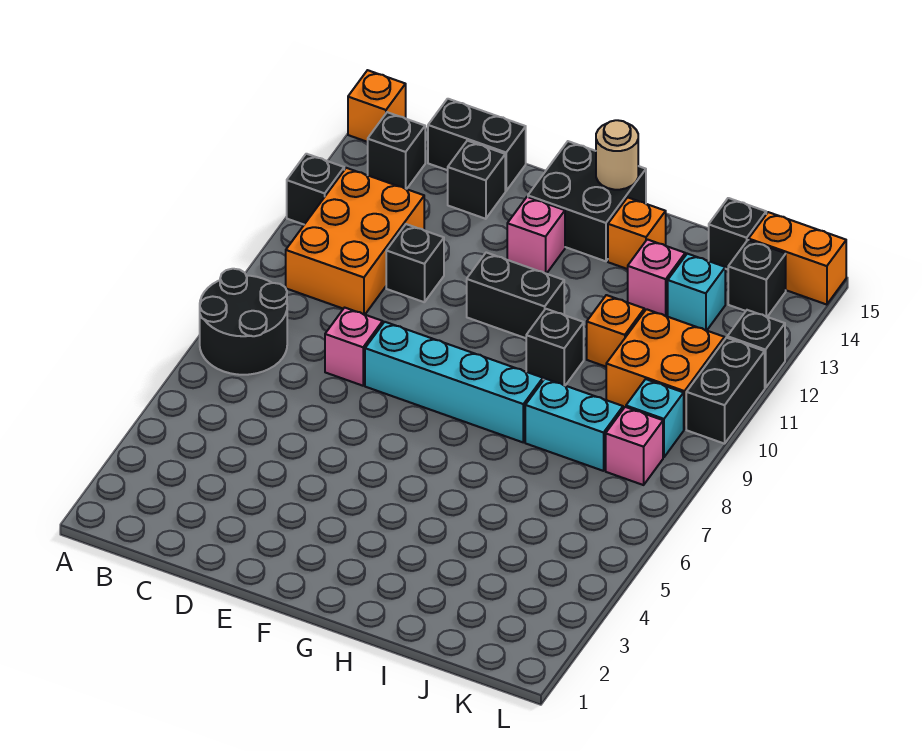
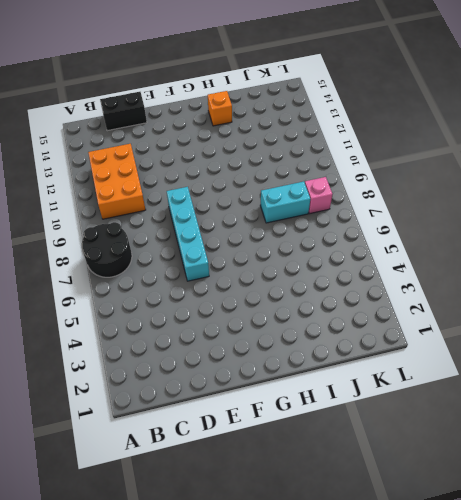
cyan 1x4 brick [167,187,209,281] -> cyan 1x4 brick turned to [365,322,543,442]
none -> black 1x1 brick [287,154,344,224]
none -> orange 1x1 brick [348,70,406,142]
none -> black 1x1 brick [368,112,425,189]

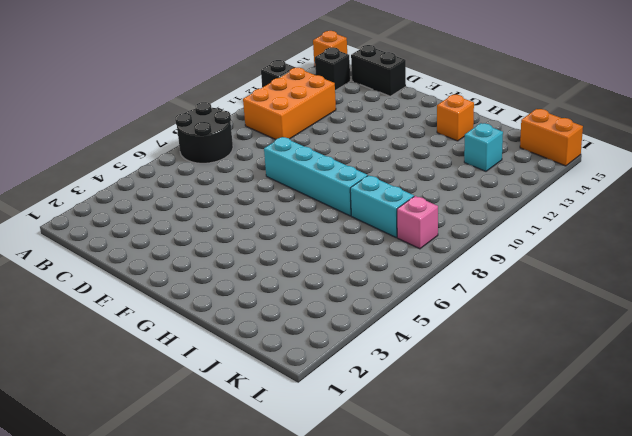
none -> pink 1x1 brick [325,308,383,386]
none -> black 1x1 brick [386,224,444,302]
none -> black 1x1 brick [448,141,505,219]

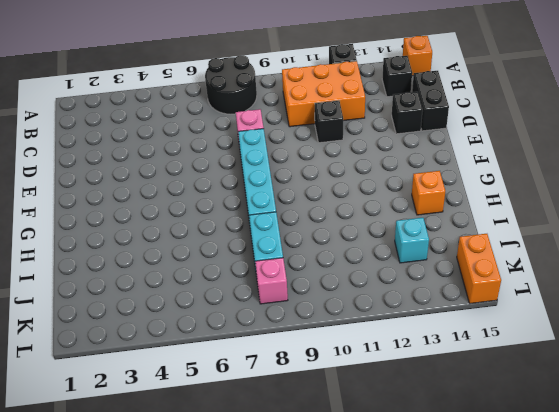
none -> black 1x2 brick [467,253,564,338]
none -> pink 1x1 brick [507,197,565,274]
none -> black 2x2 brick [528,141,646,261]

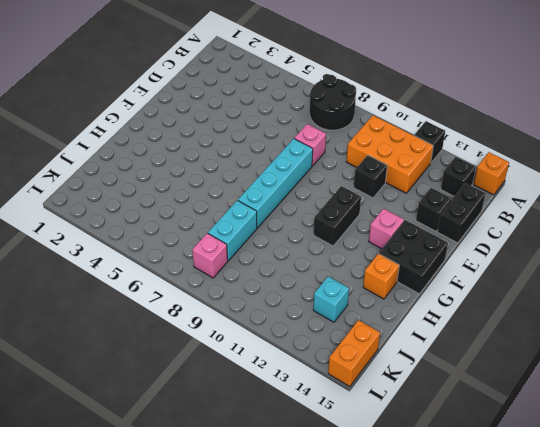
none -> black 1x1 brick [526,309,584,385]
none -> orange 1x1 brick [587,295,644,367]
none -> pink 1x1 brick [628,239,685,316]

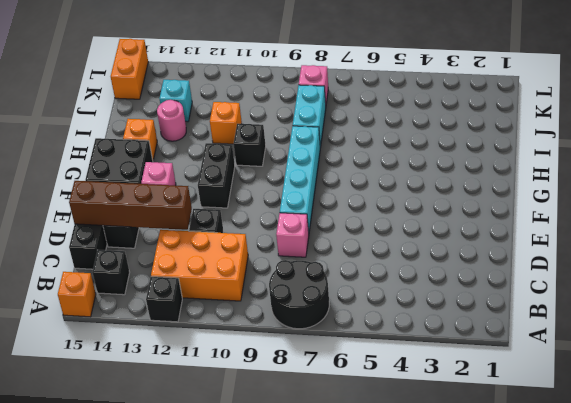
brown 1x4 brick [69,181,192,230] -> none
pink 1x1 round brick [157,100,186,141] -> pink 1x1 brick [628,239,685,316]
none -> orange 2x2 brick [606,309,724,429]
none -> black 1x1 brick [709,198,766,269]
none -> cyan 1x1 brick [626,379,684,457]

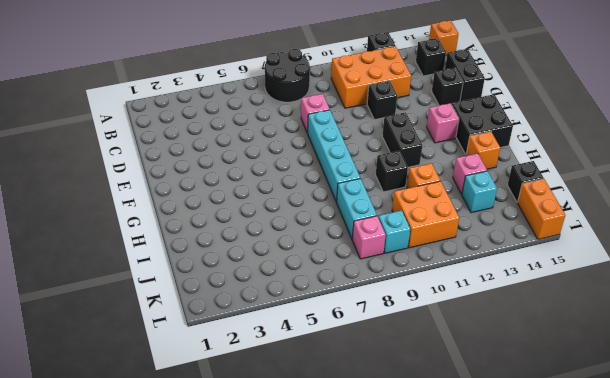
none -> black 1x1 brick [728,240,786,317]
none -> black 1x2 brick [686,338,765,444]
none -> black 1x1 brick [727,310,785,388]

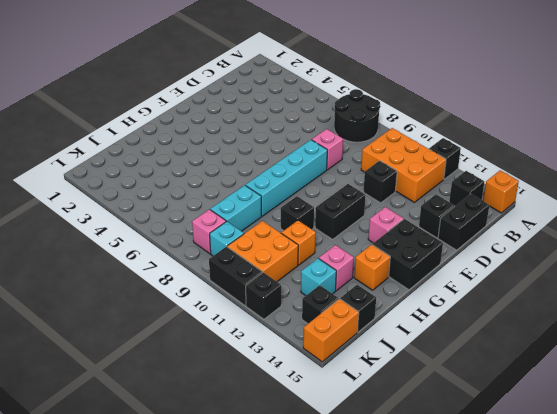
none -> tan 1x1 round brick [596,120,638,190]

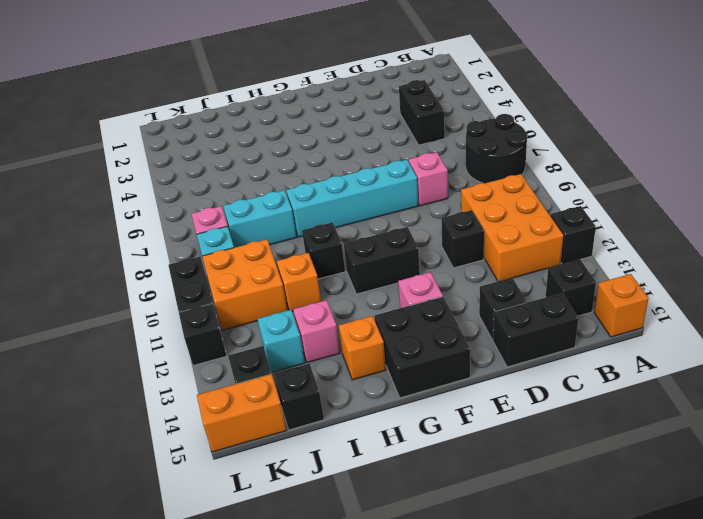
black 1x2 brick [399,80,445,145] -> none
none -> tan 1x1 round brick [596,120,638,190]

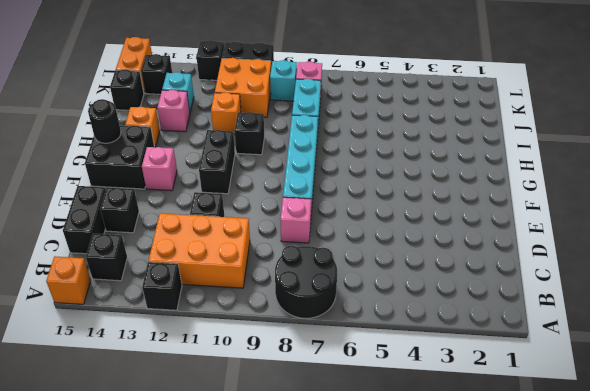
black 1x1 round brick [88,99,121,143] -> tan 1x1 round brick [596,120,638,190]

